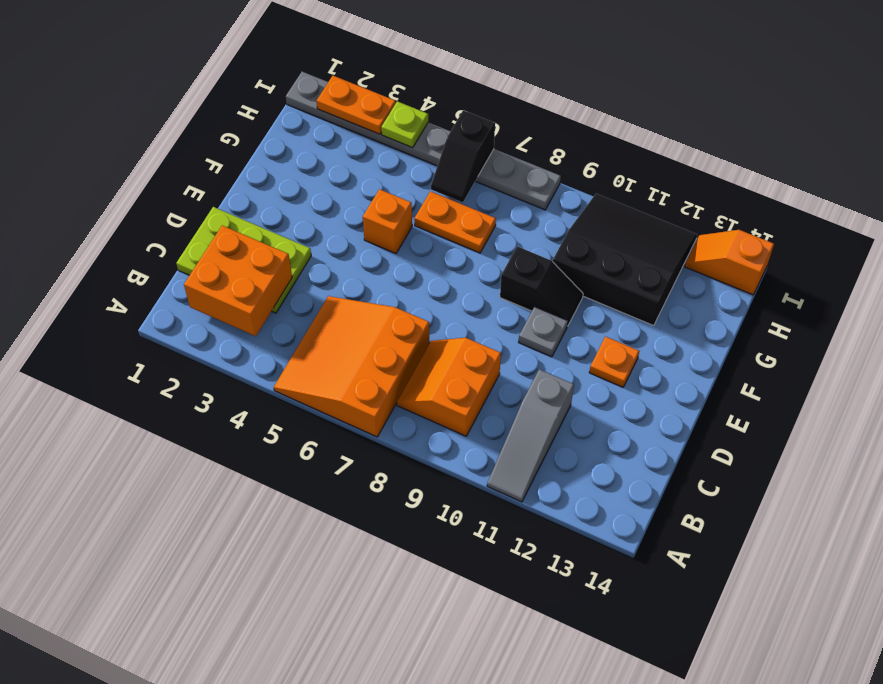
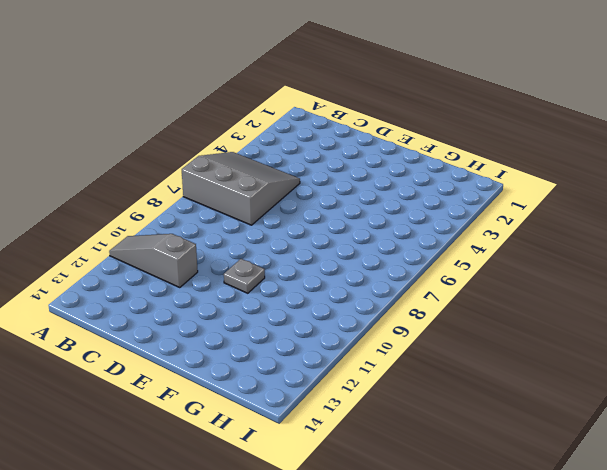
grey 3x3 slope [182,152,300,225] -> orange 3x3 slope [274,296,430,437]
none -> orange 2x2 slope [397,338,501,436]
none -> lime 2x3 plate [176,207,311,313]
none -> orange 1x1 plate [589,337,639,387]

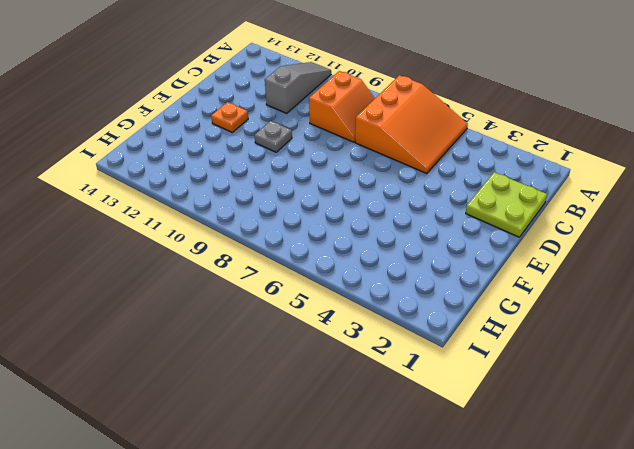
lime 2x2 plate [466,172,547,237] -> lime 2x3 plate [176,207,311,313]
none -> orange 1x1 brick [363,189,412,254]
none -> black 1x2 slope [500,246,583,326]
none -> orange 1x2 plate [414,191,496,253]

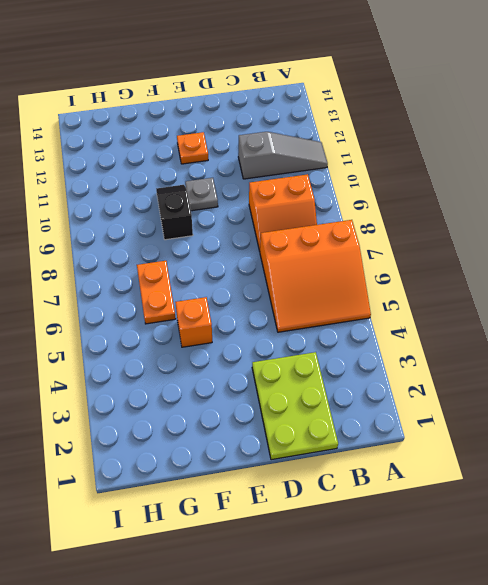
none -> black 3x3 slope [553,194,697,326]
none -> grey 1x8 plate [286,72,561,210]
none -> orange 1x2 slope [685,230,774,295]

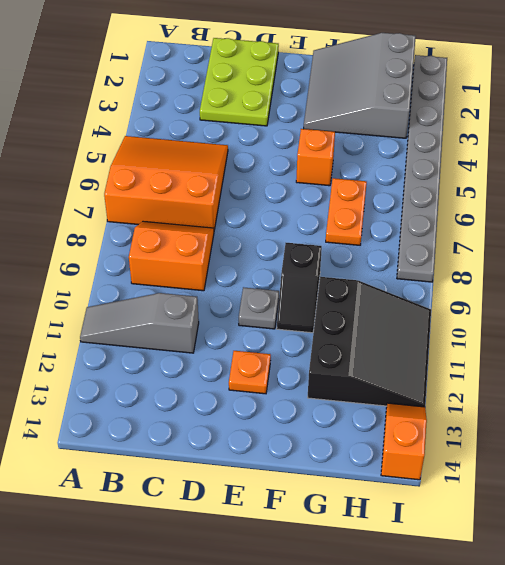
grey 3x3 slope [304,33,416,138] -> none
none -> orange 2x2 brick [184,226,292,336]
none -> black 1x2 slope [431,110,495,203]
none -> orange 1x2 plate [317,76,396,134]

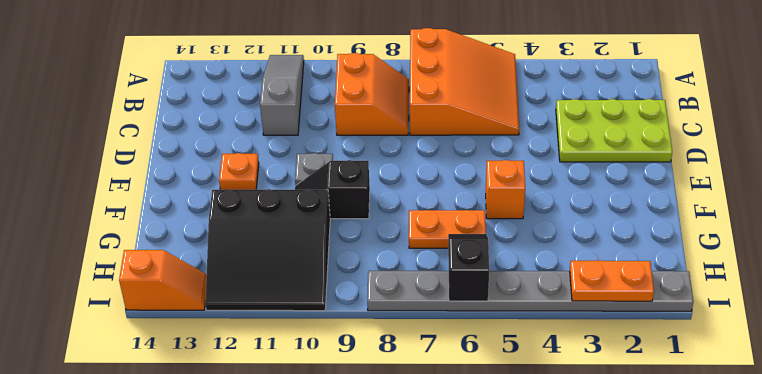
none -> orange 2x2 brick [184,226,292,336]
none -> lime 1x1 plate [381,101,428,148]

